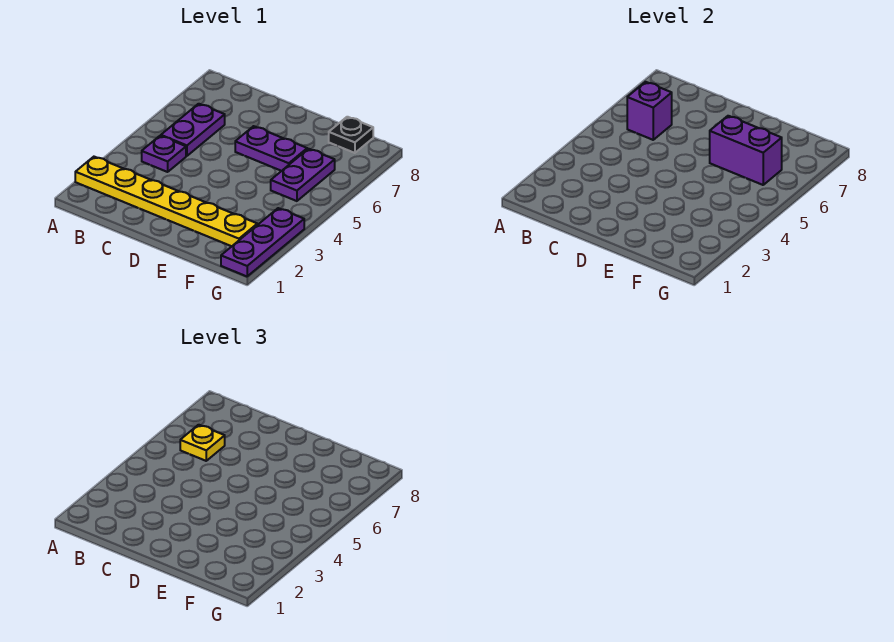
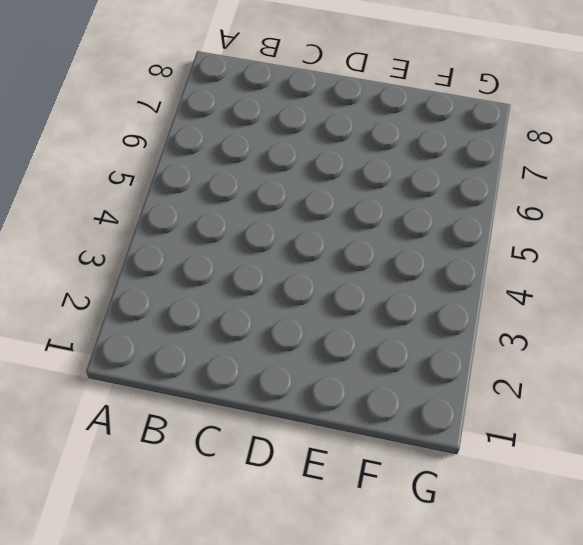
none -> yellow 1x6 plate [75,157,257,246]
none -> purple 1x1 plate [142,136,186,172]

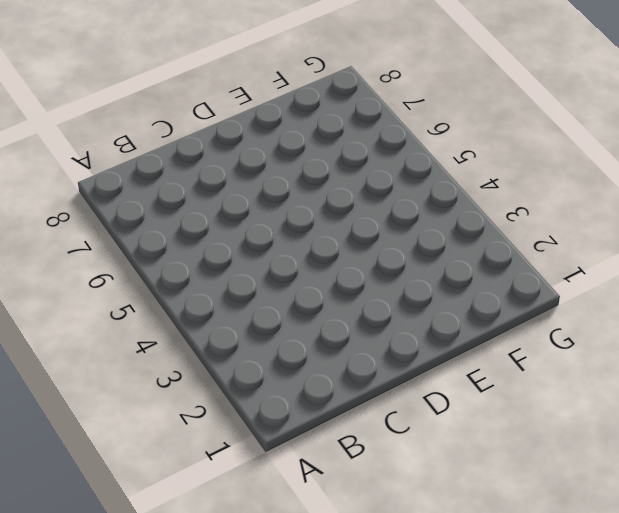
none -> yellow 1x6 plate [75,157,257,246]
none -> purple 1x1 plate [142,136,186,172]

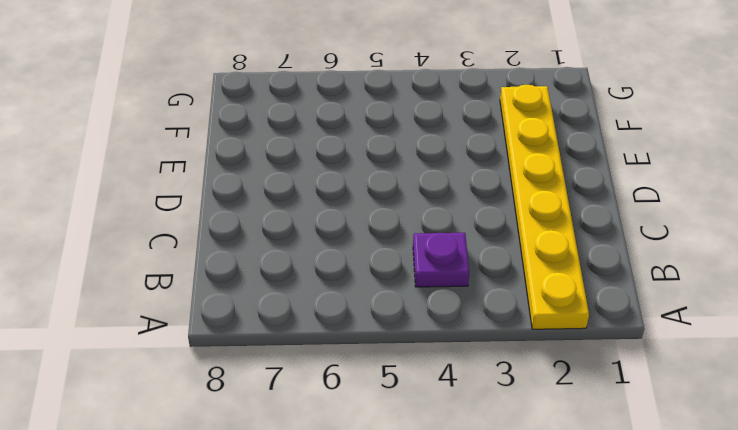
none -> purple 1x2 plate [161,104,225,156]
none -> purple 1x2 plate [235,126,307,171]

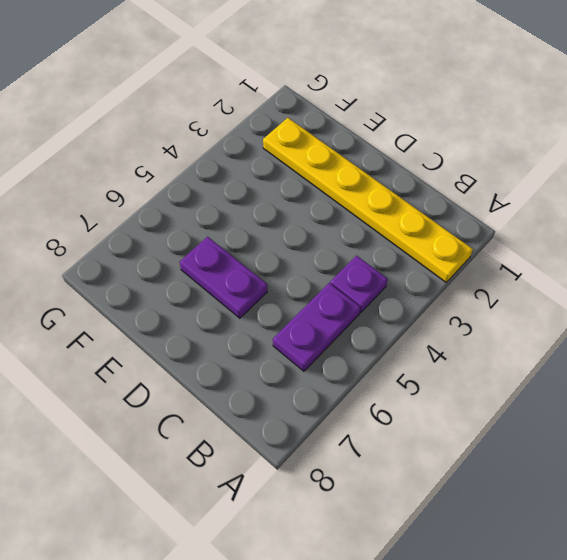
none -> purple 1x2 plate [271,149,335,201]
none -> black 1x1 plate [329,117,373,153]

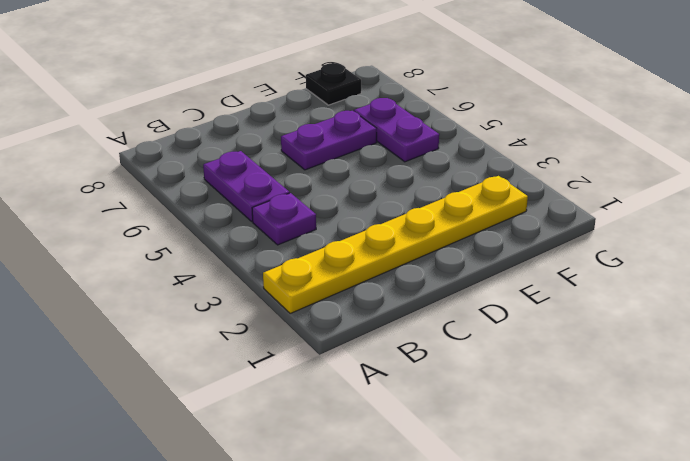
none -> purple 1x3 plate [221,208,304,276]
none -> purple 1x1 brick [627,82,672,140]

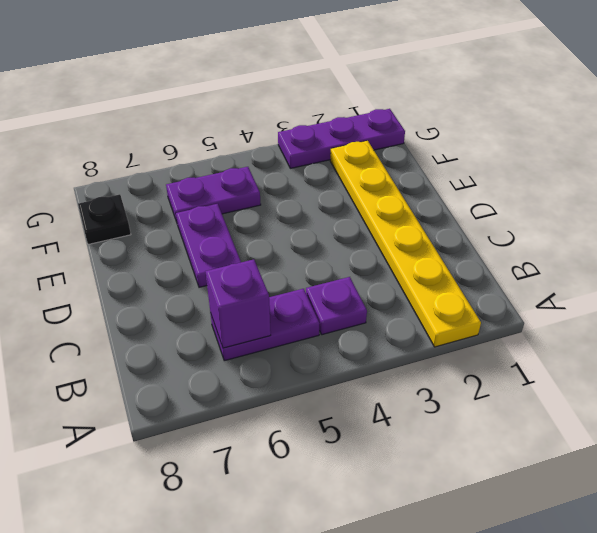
none -> purple 1x2 brick [710,116,782,185]
none -> yellow 1x1 plate [180,425,225,461]

